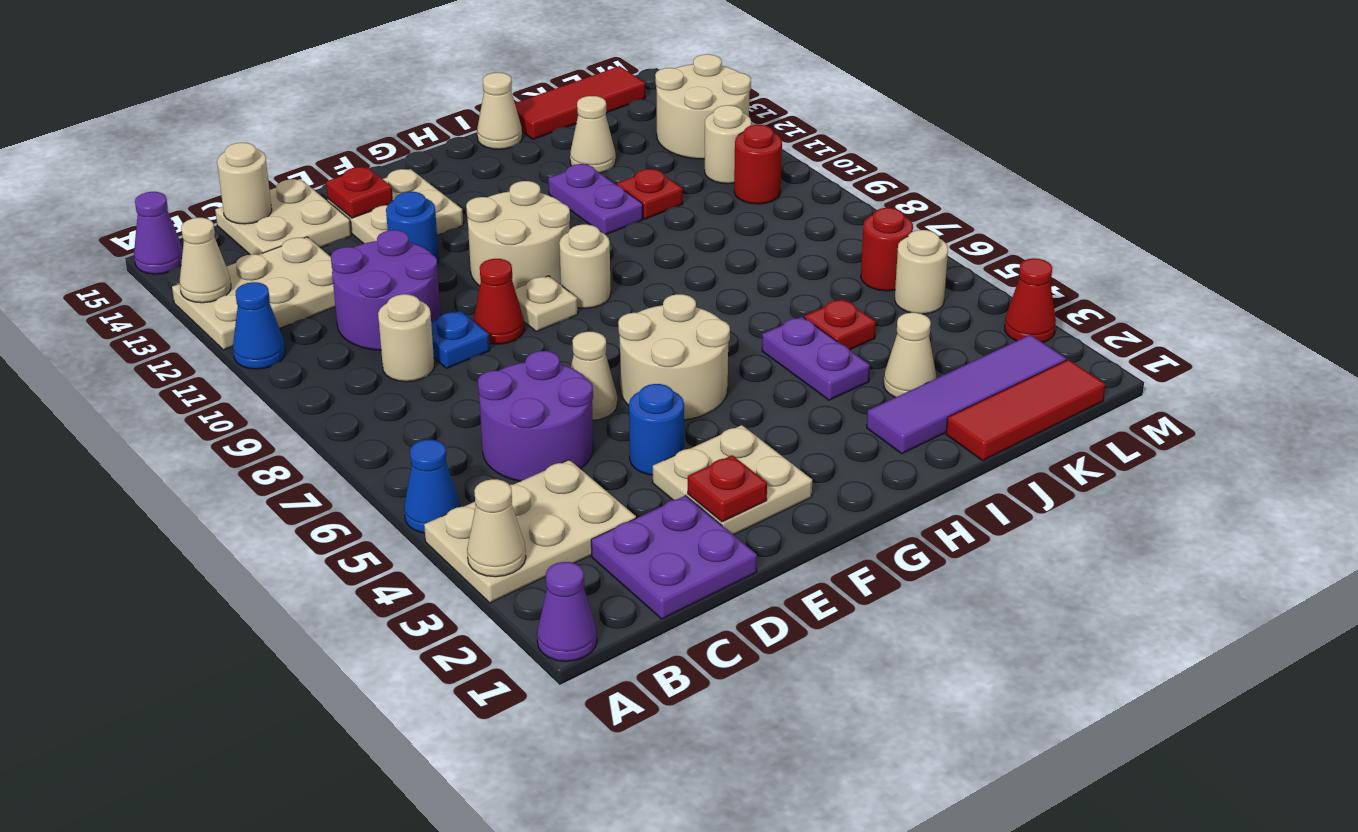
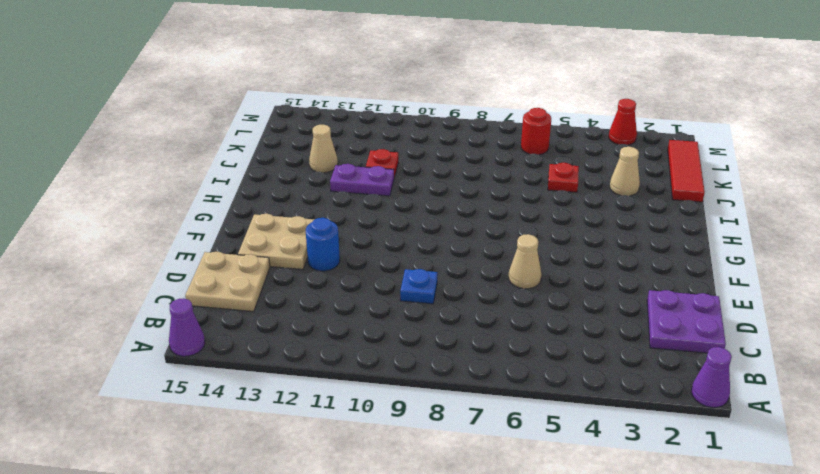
none -> tan 2x3 plate [424,460,636,603]
none -> blue 1x1 cone [404,440,460,533]
none -> blue 1x1 cone [233,282,285,369]
none -> tan 2x3 plate [172,237,335,350]

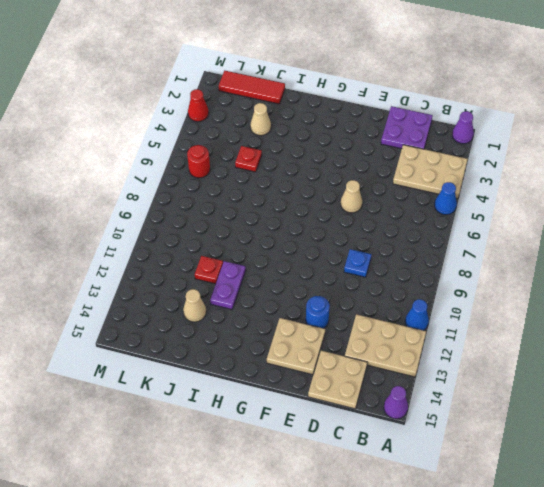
none -> purple 2x2 round brick [478,351,593,481]
none -> tan 1x1 round brick [378,294,434,382]
none -> purple 2x2 round brick [331,230,441,350]
none -> tan 2x2 plate [653,425,812,535]

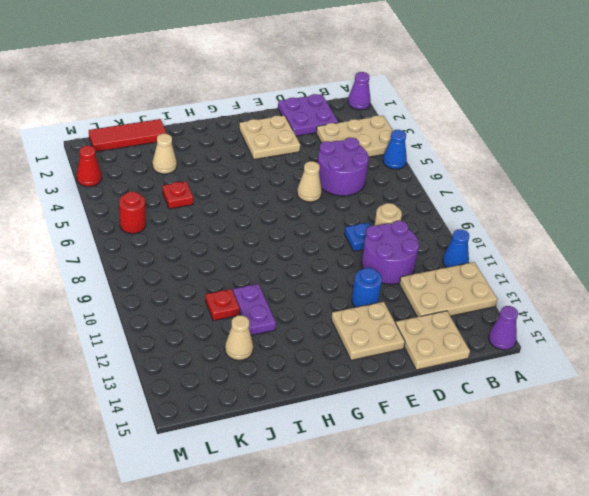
none -> blue 1x1 round brick [629,384,684,475]
none -> red 1x1 cone [473,259,524,344]
none -> tan 2x2 round brick [618,294,730,420]
none -> tan 1x1 plate [515,276,578,332]

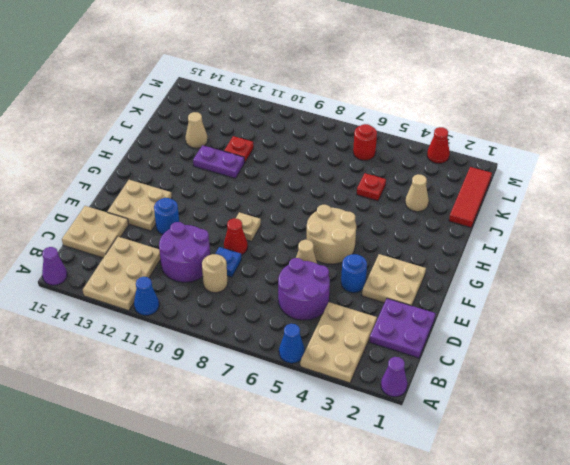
none -> tan 2x2 round brick [466,181,570,289]
none -> tan 1x1 round brick [559,224,611,308]
none -> purple 1x4 tile [867,335,1066,454]
none -> purple 1x2 plate [762,317,870,400]

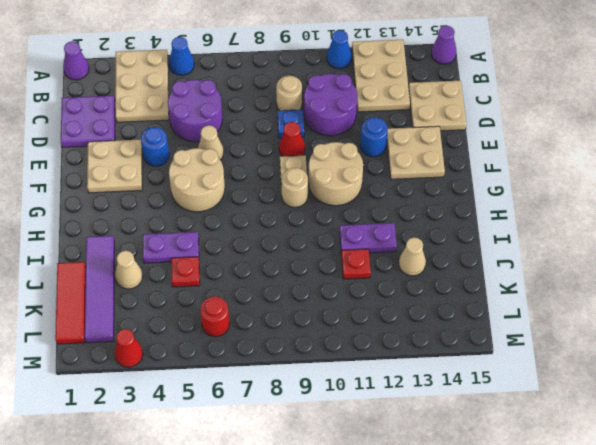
none -> tan 1x1 cone [477,73,522,149]
none -> red 1x3 tile [515,66,645,139]
none -> tan 1x1 round brick [895,230,948,314]
none -> red 1x1 round brick [734,125,782,204]

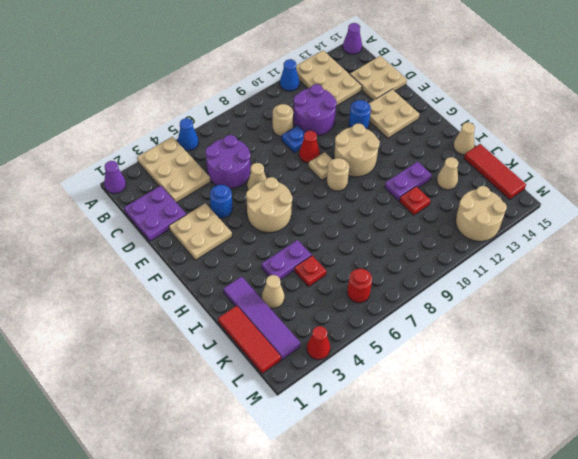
none -> tan 1x1 round brick [895,230,948,314]
none -> red 1x1 round brick [734,125,782,204]
none -> tan 1x1 round brick [705,105,751,184]
none -> tan 1x1 cone [467,479,526,577]

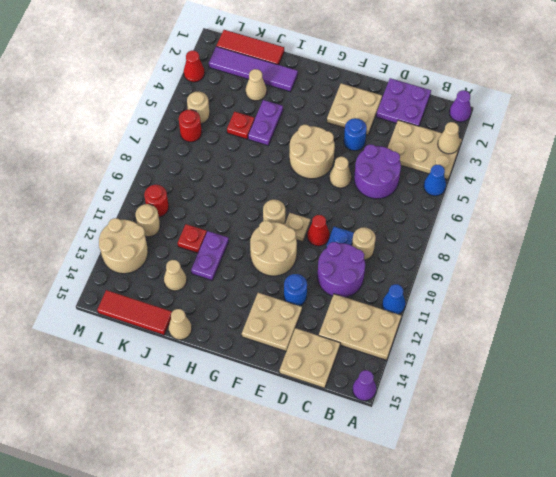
none -> tan 1x1 cone [180,218,231,303]
none -> tan 1x1 round brick [217,143,272,224]
none -> red 1x1 plate [688,455,767,522]
none -> red 1x1 plate [326,167,393,218]

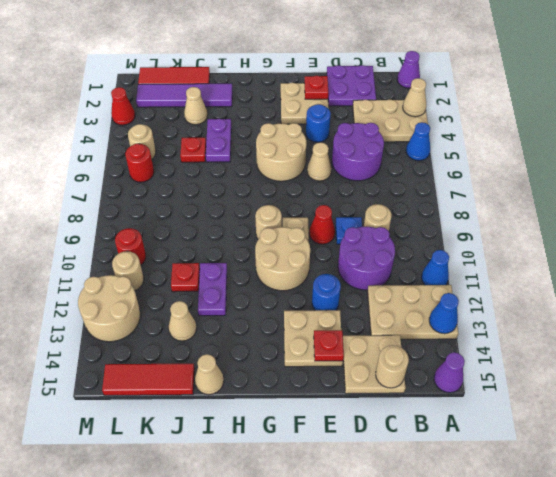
blue 1x1 cone [429,293,459,334] -> tan 1x1 cone [180,218,231,303]

